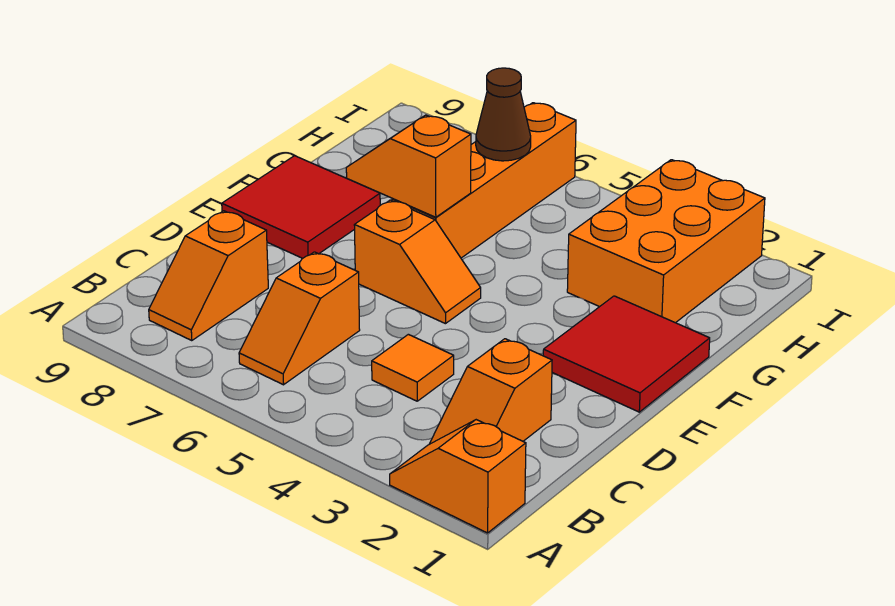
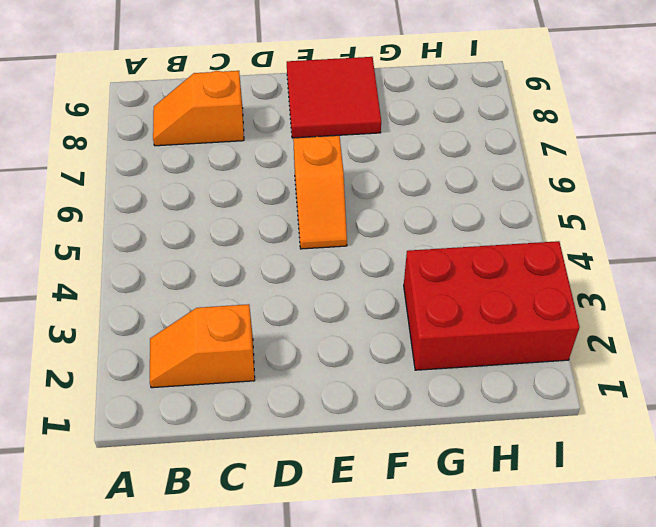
red 2x3 brick [404,241,580,370] -> orange 2x3 brick [567,160,765,323]
none -> orange 1x2 slope [390,420,526,533]
none -> orange 1x2 slope [239,252,360,385]
none -> orange 1x1 tile [372,334,454,401]

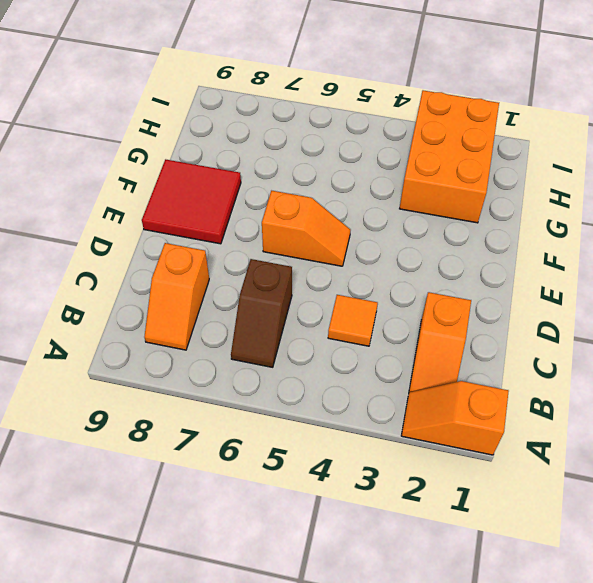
brown 1x2 slope [231,259,292,367] -> orange 1x2 slope [239,252,360,385]
none -> red 2x2 tile [543,296,710,412]
none -> orange 1x4 brick [392,103,576,258]
none -> orange 1x2 slope [346,115,471,217]

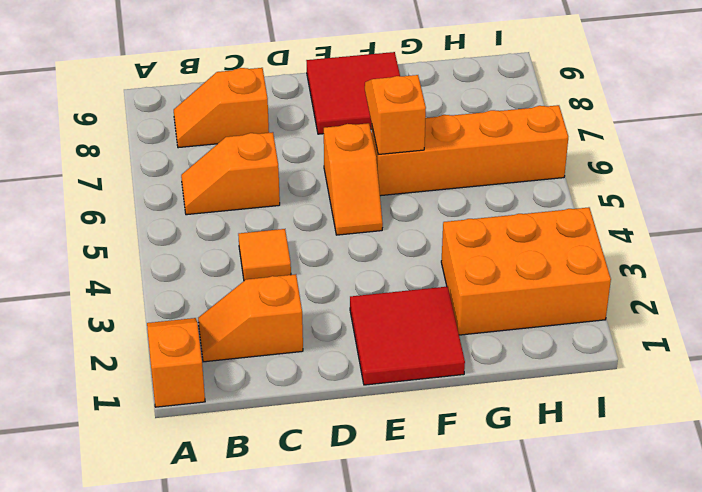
none -> brown 1x1 cone [476,68,531,161]

